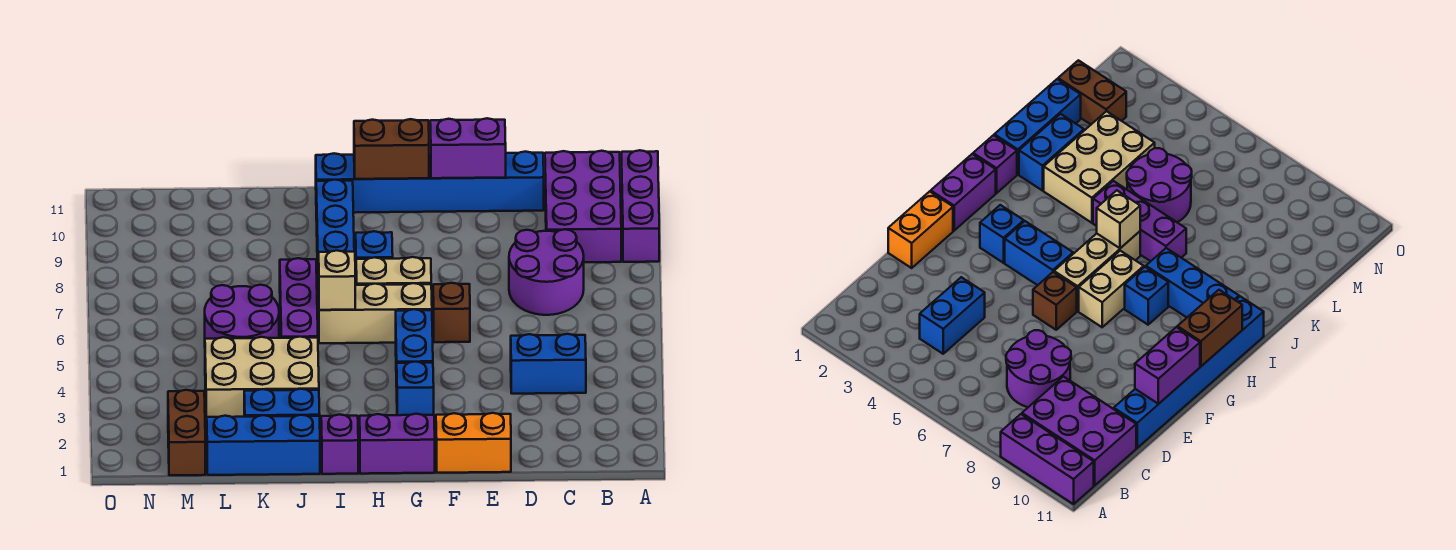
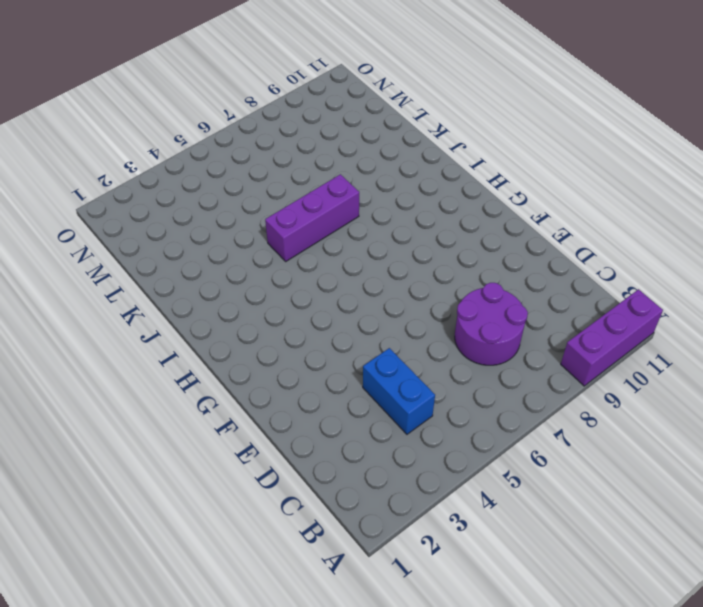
none -> purple 2x3 brick [545,151,621,262]
none -> blue 1x6 brick [316,152,544,213]
none -> orange 1x2 brick [436,413,511,473]

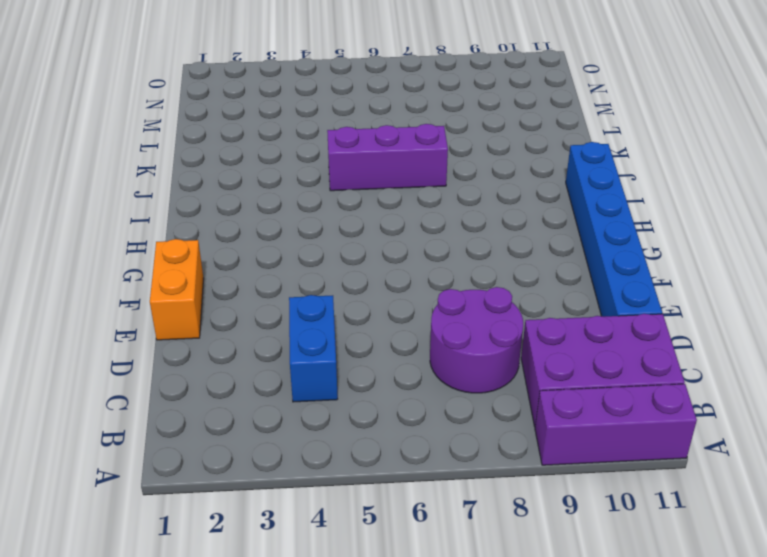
none -> brown 1x1 brick [433,283,470,342]
none -> purple 1x2 brick [360,414,435,474]
none -> blue 1x1 brick [397,362,434,415]

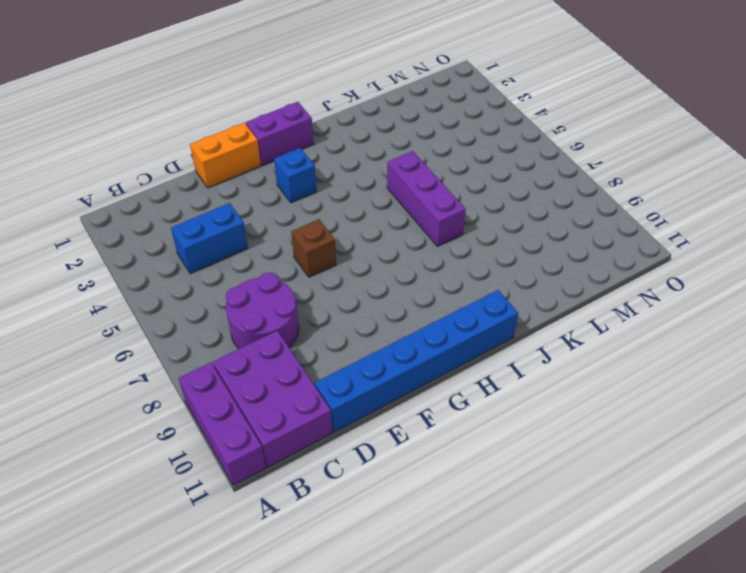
none -> blue 1x2 brick [396,309,433,387]
none -> tan 1x3 brick [319,283,432,343]
none -> tan 1x2 brick [356,257,431,285]

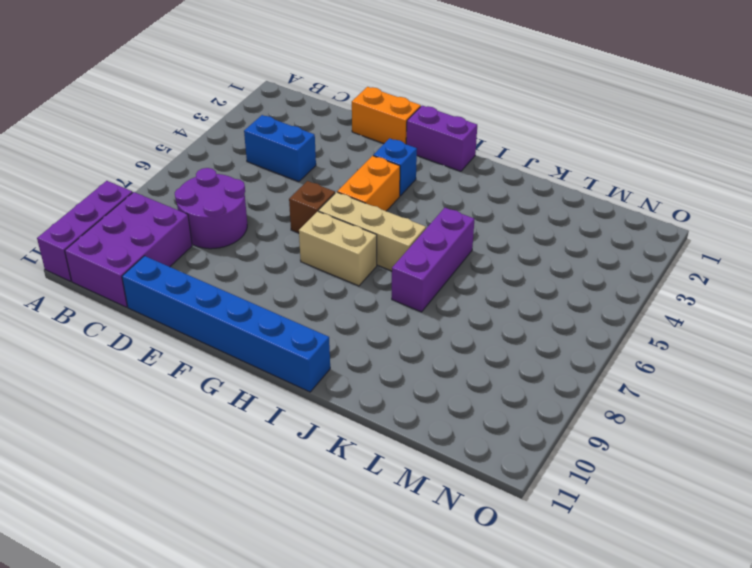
orange 1x2 brick [337,156,400,211] -> blue 1x2 brick [396,309,433,387]
none -> blue 1x1 brick [356,231,393,259]
none -> purple 1x1 brick [321,414,358,474]
none -> blue 1x3 brick [316,180,354,291]

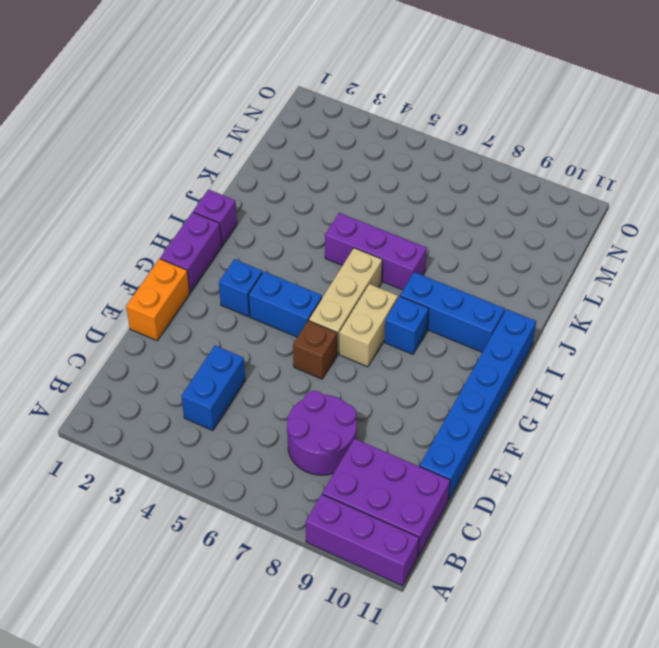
none -> blue 1x3 brick [207,415,320,475]
none -> blue 1x2 brick [244,389,320,417]
none -> tan 2x3 brick [205,337,319,423]

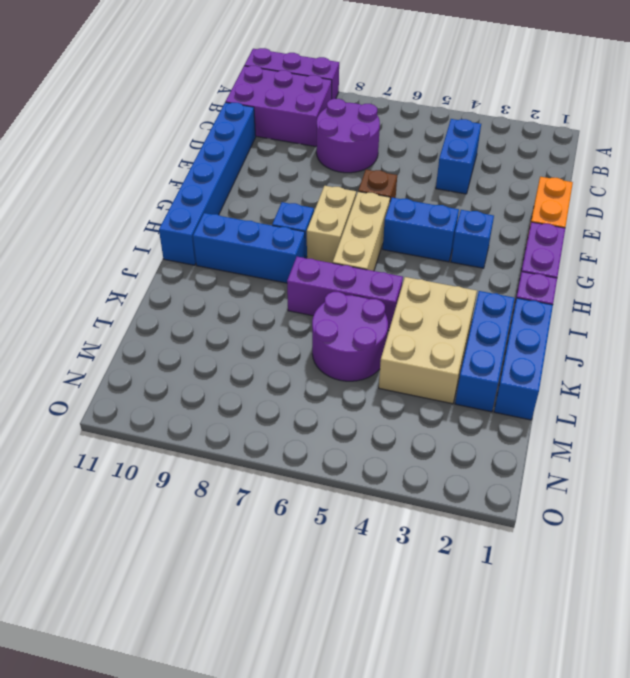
blue 1x3 brick [455,291,515,412] -> blue 1x2 brick [244,389,320,417]
none -> brown 1x2 brick [168,390,205,475]
none -> purple 1x2 brick [430,118,506,178]
none -> brown 1x2 brick [354,119,429,179]

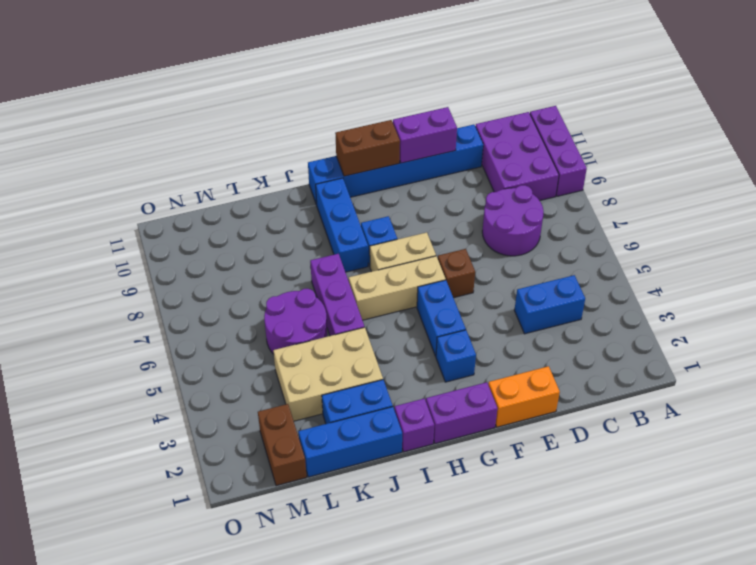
none -> tan 1x1 brick [319,251,355,310]

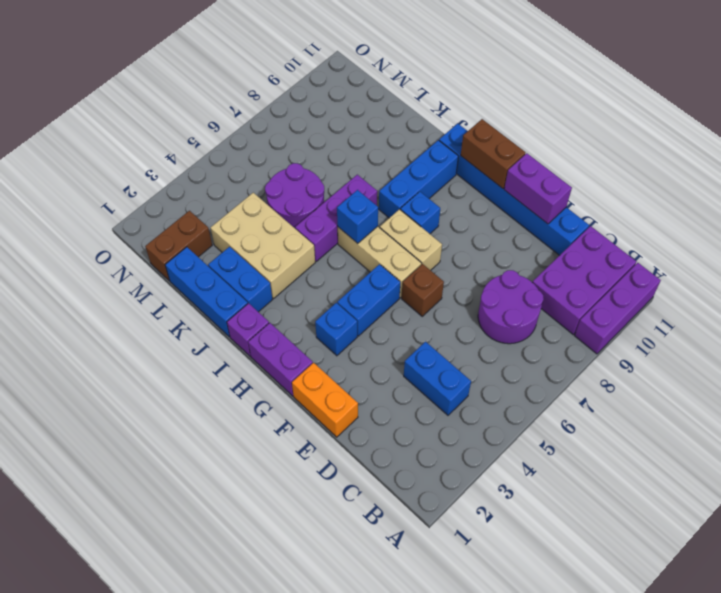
blue 1x1 brick [337,190,378,243] -> tan 1x1 brick [319,251,355,310]

